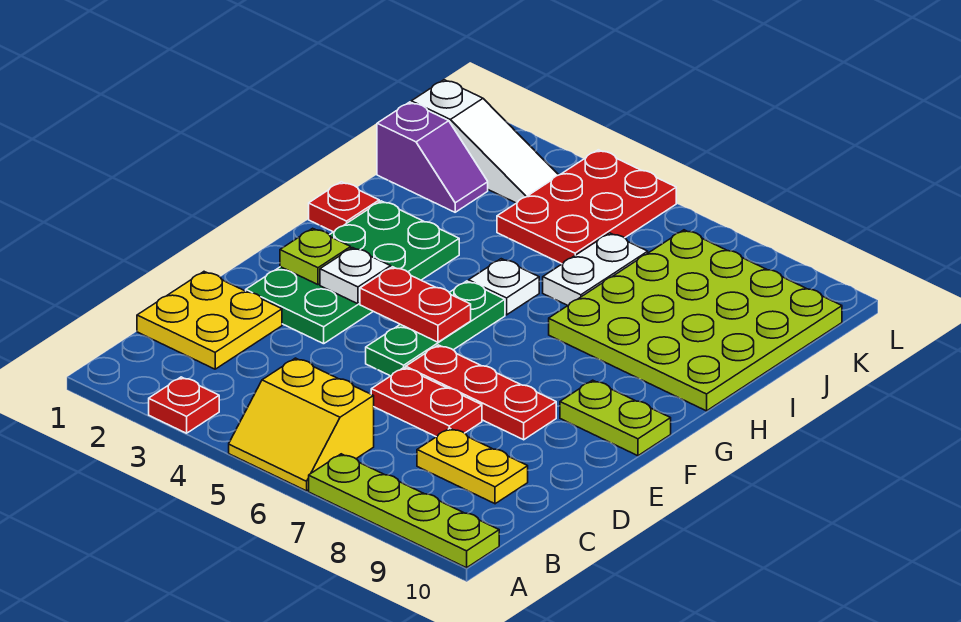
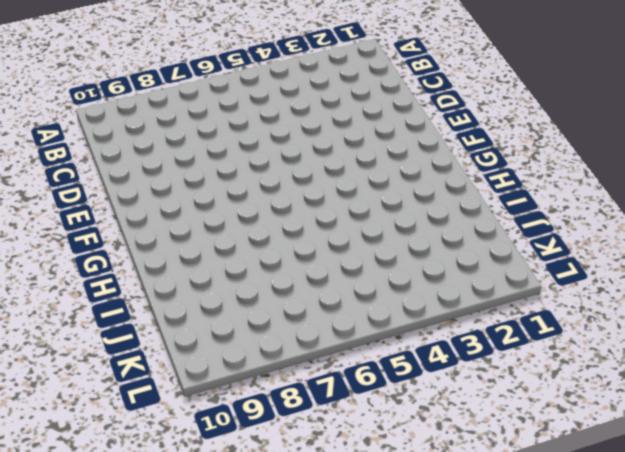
none -> red 1x1 plate [149,377,219,433]
none -> yellow 2x2 slope [229,358,374,491]
none -> lime 1x4 plate [309,454,499,568]

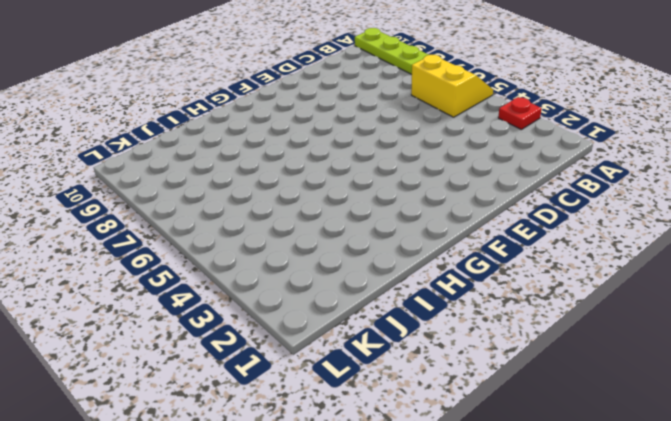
none -> yellow 2x2 plate [137,272,282,369]
none -> yellow 1x2 plate [417,428,528,504]
none -> red 1x2 plate [371,368,482,437]

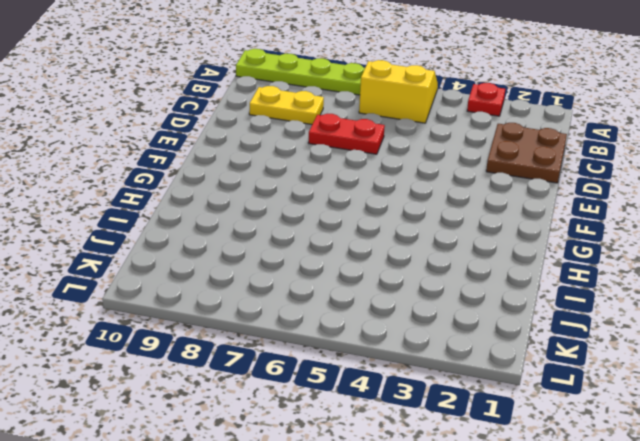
brown 2x2 plate [486,123,567,183] -> yellow 2x2 plate [137,272,282,369]
none -> green 2x4 plate [246,201,459,344]
none -> green 1x3 plate [366,281,505,376]
none -> red 1x3 plate [406,345,556,440]

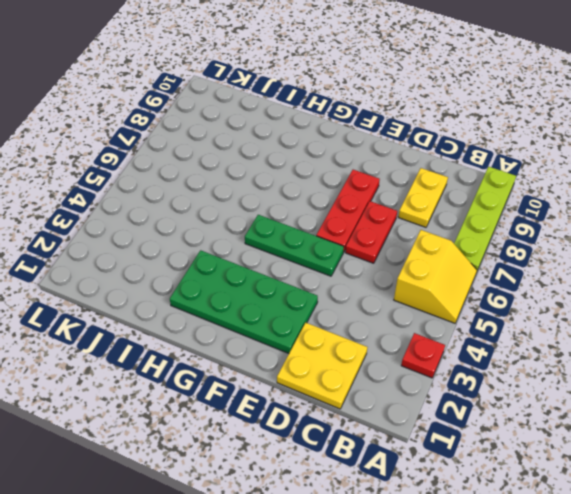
none -> lime 1x2 plate [560,380,671,456]
none -> red 1x1 plate [309,182,379,232]
none -> white 1x1 plate [469,259,539,315]

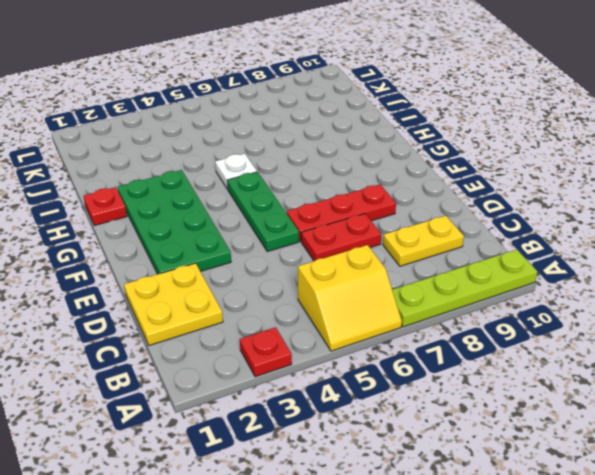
none -> lime 1x2 plate [560,380,671,456]
none -> lime 4x4 plate [549,230,842,411]
none -> white 1x2 plate [543,233,648,305]

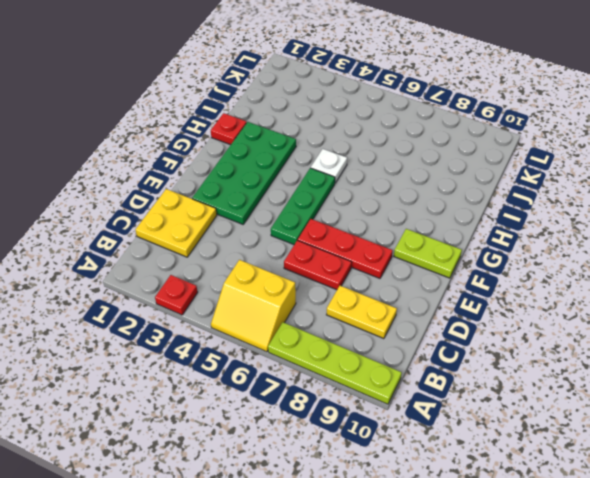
none -> lime 4x4 plate [549,230,842,411]
none -> white 1x2 plate [543,233,648,305]
none -> purple 1x2 slope [377,102,488,212]

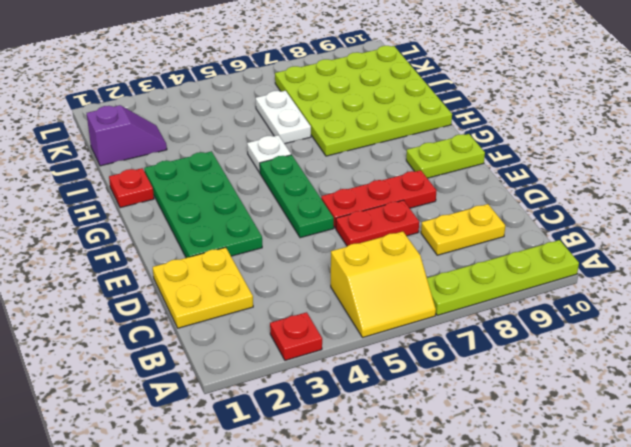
none -> red 2x3 plate [497,150,676,264]
none -> white 1x3 slope [411,80,558,203]
none -> lime 1x1 plate [280,228,351,285]

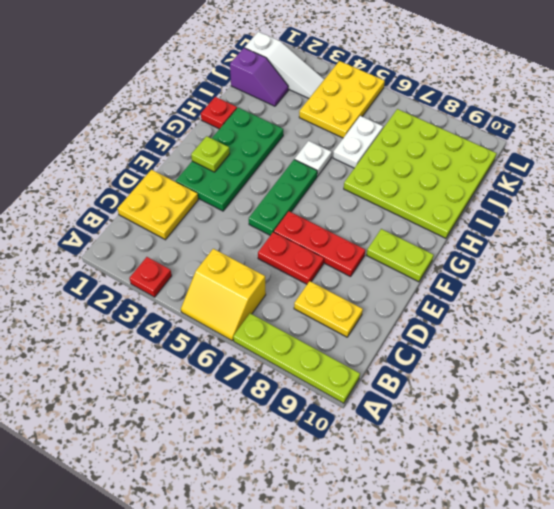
yellow 2x3 plate [299,61,385,138] -> red 2x3 plate [497,150,676,264]
none -> white 1x1 plate [320,248,391,304]
none -> red 1x2 plate [360,267,471,342]

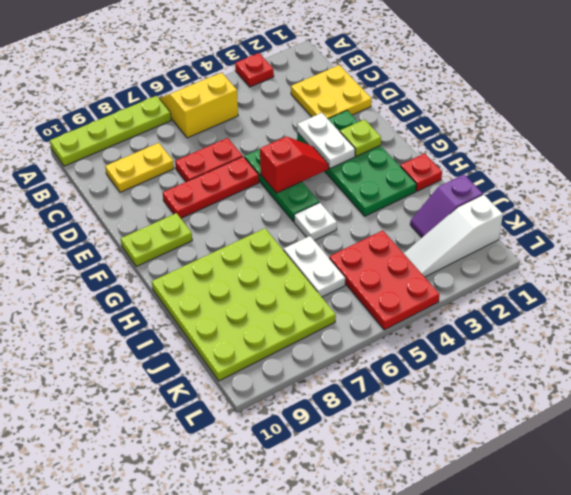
white 1x2 plate [297,113,355,168] -> white 1x1 plate [320,248,391,304]
red 1x2 slope [260,136,329,193] -> red 1x2 plate [360,267,471,342]

